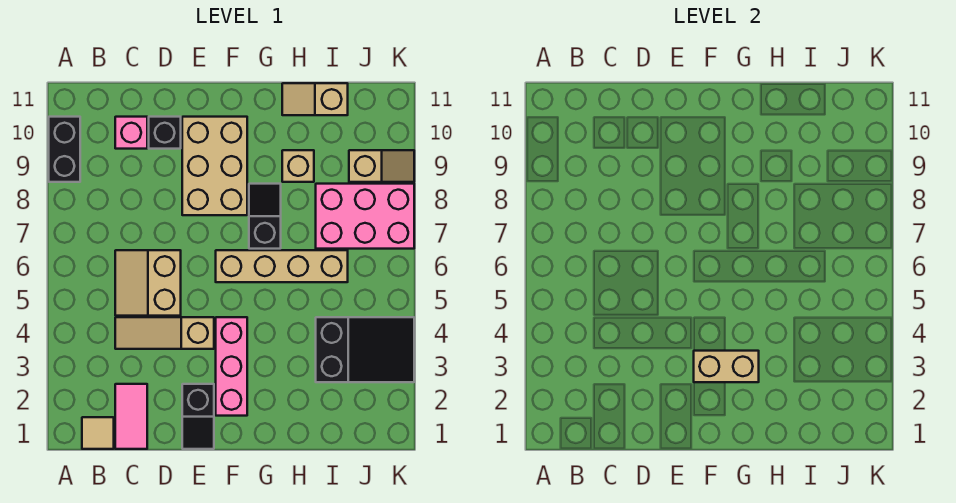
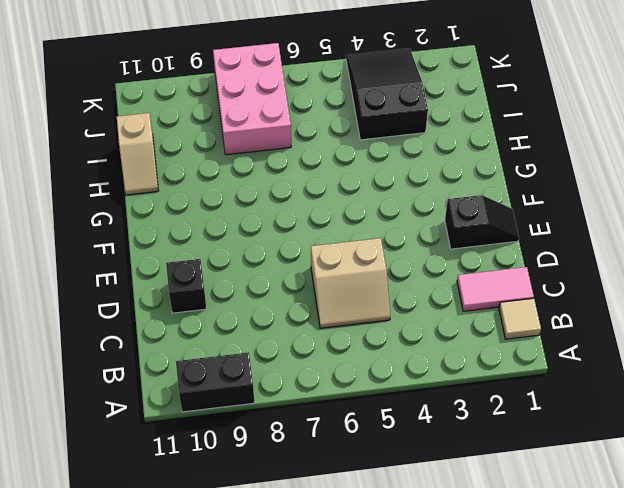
none -> tan 1x3 slope [115,317,214,349]
none -> pink 1x1 brick [115,117,147,149]
none -> tan 2x3 brick [182,117,247,215]

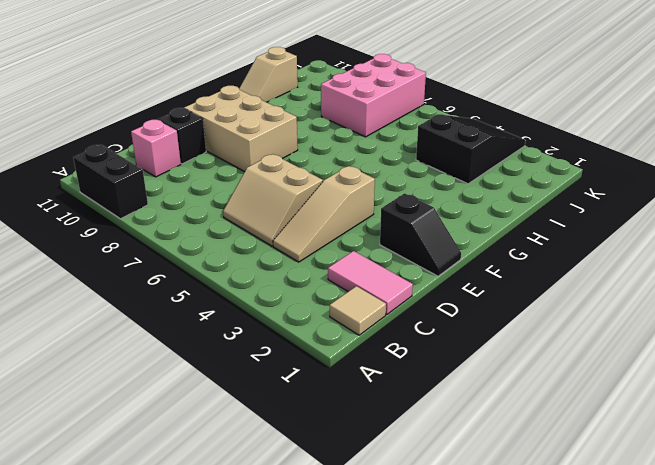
none -> pink 1x3 brick [216,317,247,416]
none -> tan 1x4 brick [216,250,348,282]
none -> black 1x2 slope [249,184,281,249]

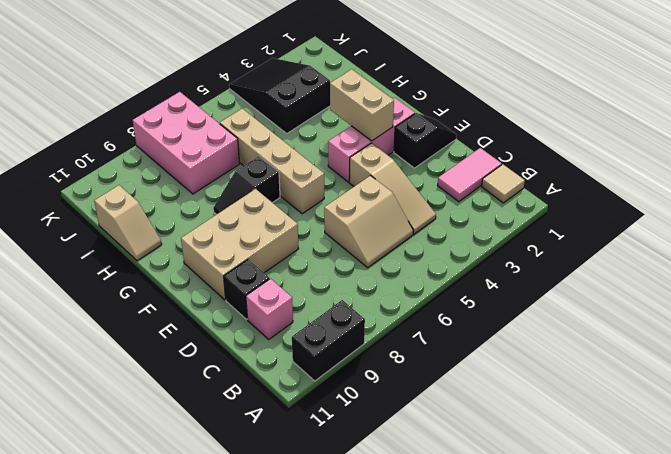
none -> tan 1x1 brick [282,150,314,182]
none -> tan 1x2 slope [349,150,414,182]

